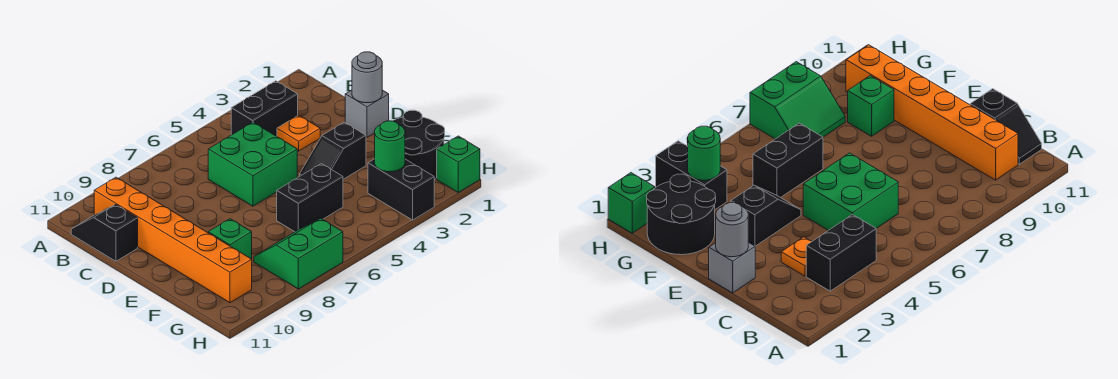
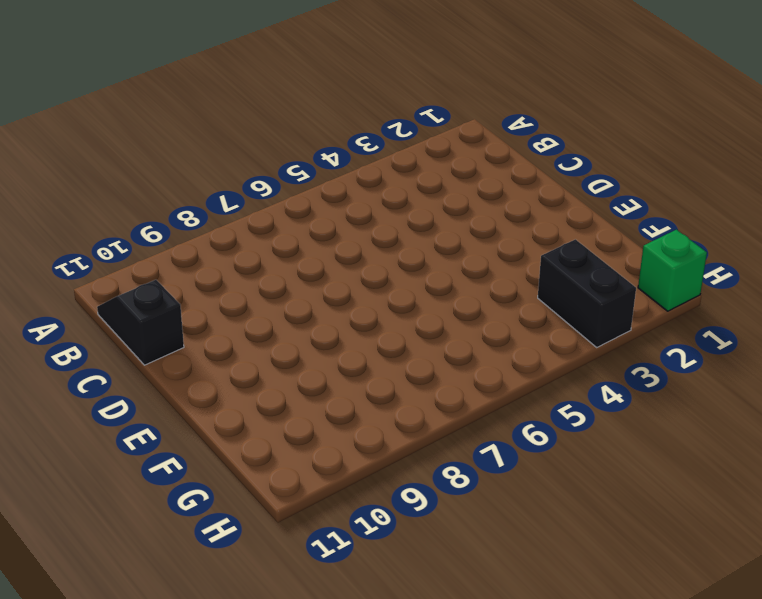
none -> black 1x2 brick [231,81,298,136]
none -> orange 1x6 brick [94,177,252,303]
none -> orange 1x1 plate [277,115,320,151]

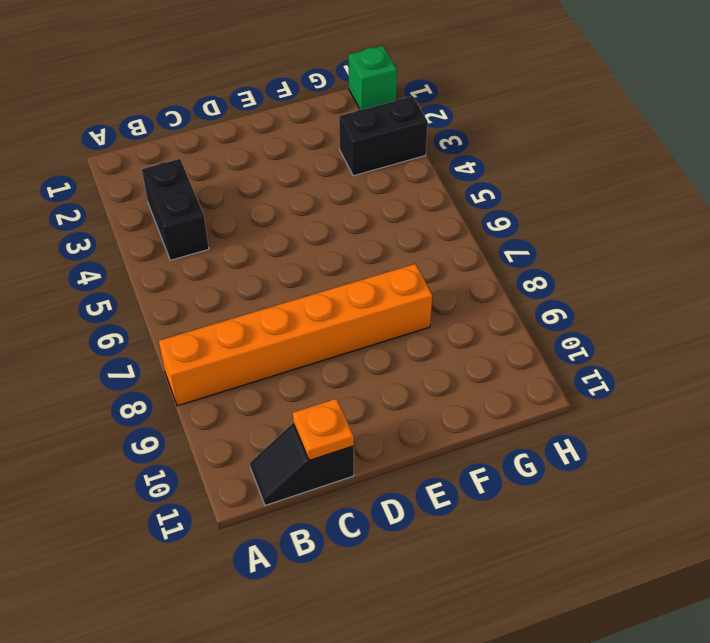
orange 1x6 brick [159,264,432,406] -> orange 1x6 brick moved to [94,177,252,303]
orange 1x1 plate [293,399,354,460] -> orange 1x1 plate moved to [277,115,320,151]
none -> green 2x2 brick [208,122,297,206]
none -> grey 1x1 brick [345,90,389,137]
none -> black 1x2 slope [300,122,366,179]

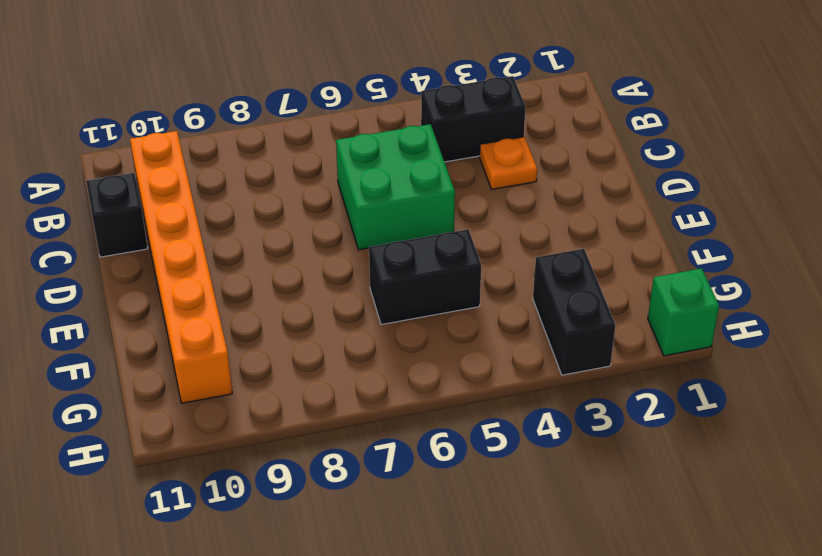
none -> grey 1x1 brick [345,90,389,137]
none -> black 1x2 slope [300,122,366,179]
none -> black 2x2 round brick [393,110,445,179]

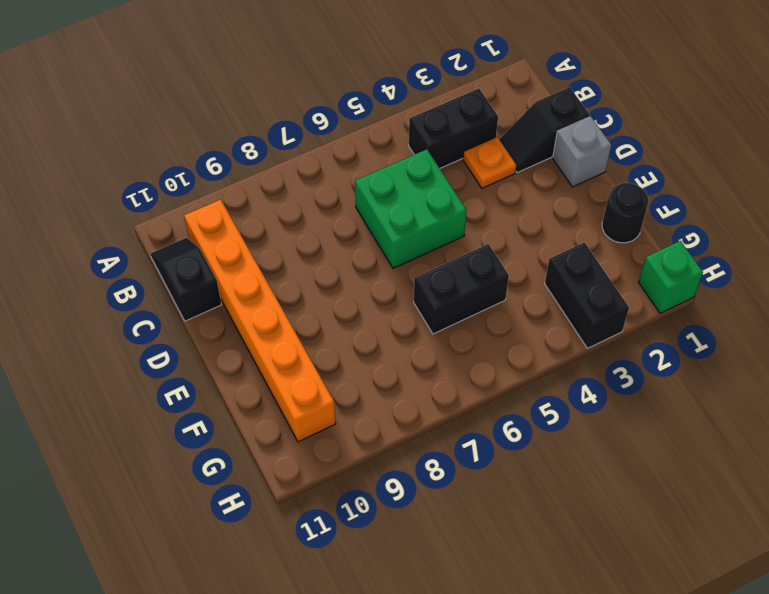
black 1x2 slope [499,87,590,173] -> black 1x2 slope moved to [300,122,366,179]
black 1x1 round brick [602,183,648,243] -> black 2x2 round brick [393,110,445,179]
none -> green 1x1 brick [208,219,252,259]
none -> green 2x2 slope [254,218,343,289]
none -> grey 1x1 round brick [352,52,382,103]

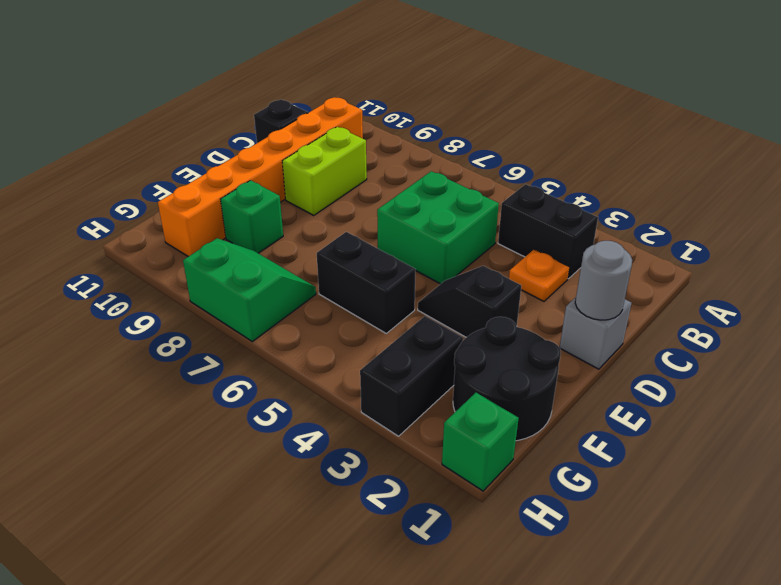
lime 1x2 brick [282,127,367,215] -> none
none -> green 1x1 round brick [375,121,405,172]

